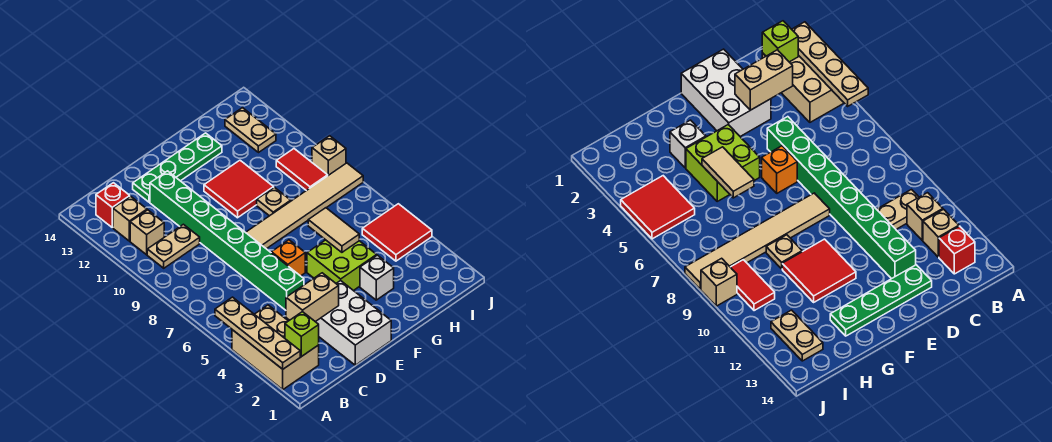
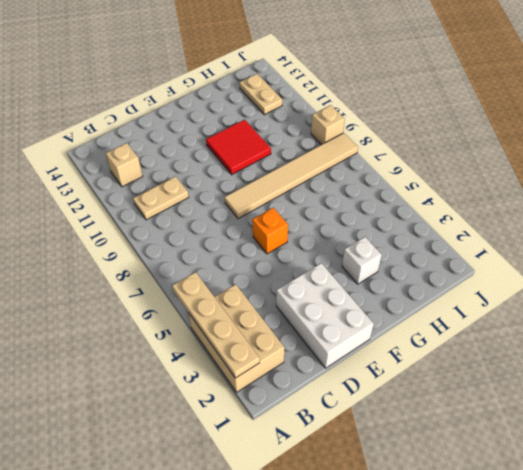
none -> tan 1x1 brick [130,210,164,255]
none -> red 1x1 brick [96,183,130,227]
none -> green 1x8 brick [150,171,304,310]

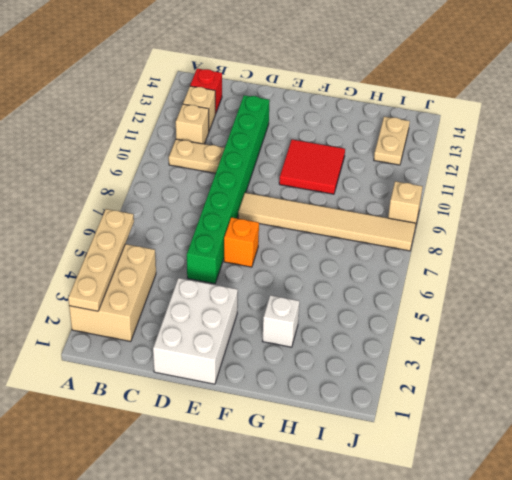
none -> green 1x4 plate [133,133,222,202]
none -> lime 2x2 brick [307,240,377,291]
none -> tan 1x1 plate [257,187,291,216]

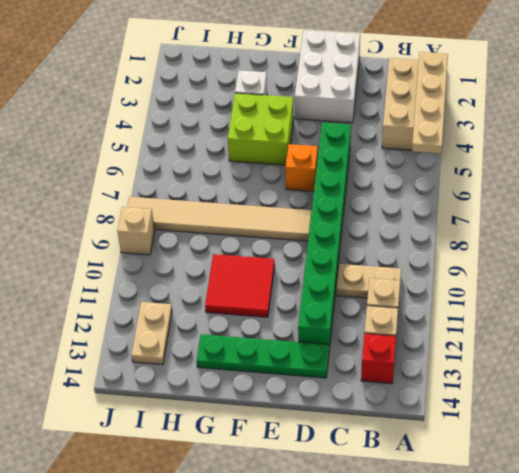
none -> tan 1x1 plate [257,187,291,216]
none -> red 2x2 tile [362,204,432,261]
none -> red 1x2 tile [276,149,328,191]

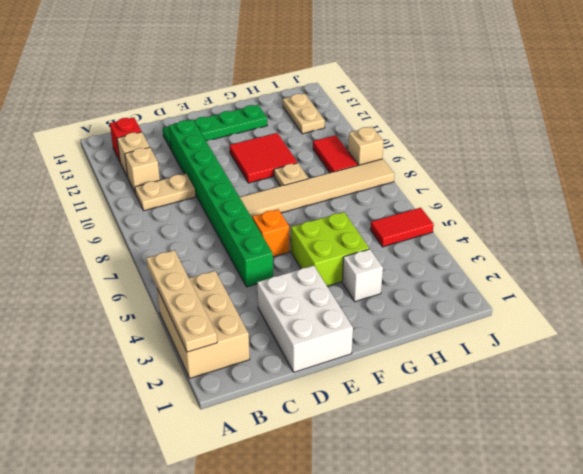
red 1x2 tile [370,208,434,247] -> red 2x2 tile [362,204,432,261]
none -> lime 1x1 brick [285,312,319,357]
none -> tan 1x2 brick [286,273,339,322]
none -> tan 1x2 tile [308,208,359,252]

